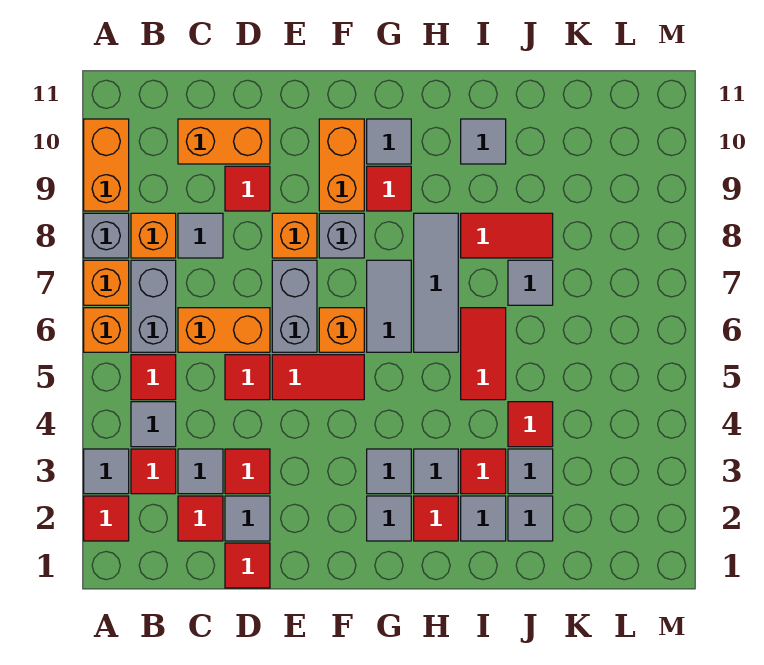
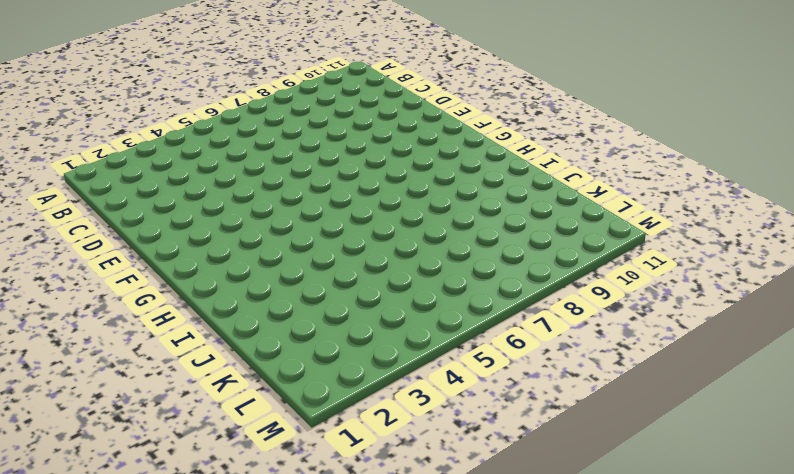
none -> red 1x1 tile [84,496,129,541]
none -> grey 1x1 tile [84,449,129,494]
none -> orange 1x1 brick [84,308,129,352]
none -> orange 1x1 brick [84,260,129,305]

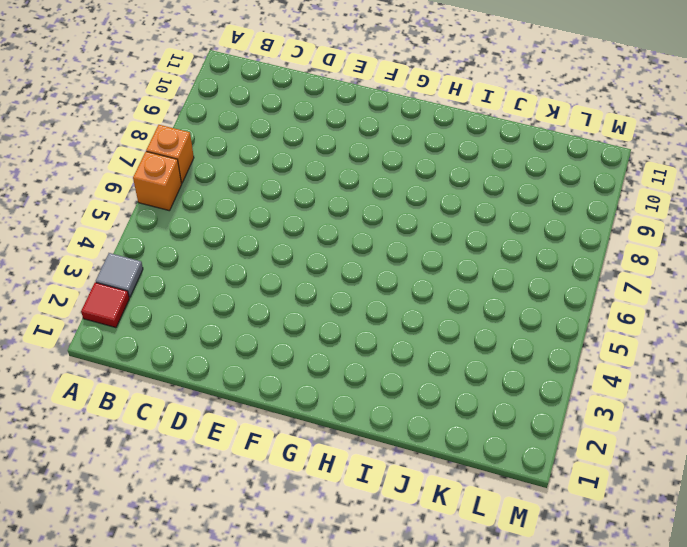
none -> grey 1x1 brick [84,213,129,258]
none -> orange 1x2 brick [84,119,129,211]
none -> red 1x1 tile [131,449,176,494]
none -> grey 1x1 tile [131,402,176,447]

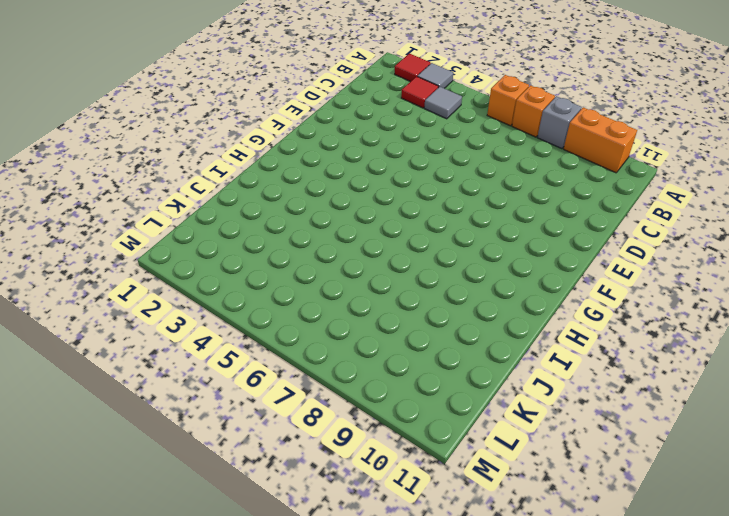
none -> red 1x1 tile [131,355,176,400]
none -> grey 1x2 brick [131,260,176,352]
none -> orange 1x1 brick [131,213,176,258]
none -> red 1x1 tile [178,496,223,541]

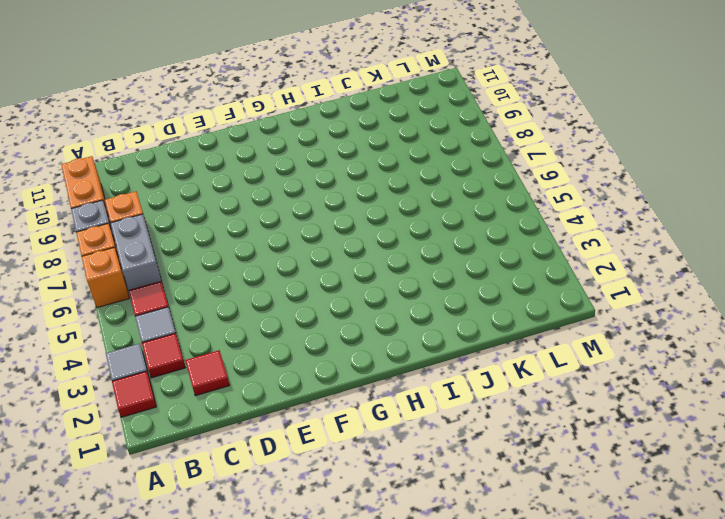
none -> grey 1x1 tile [178,449,223,494]
none -> orange 1x2 brick [178,308,270,352]
none -> grey 1x1 tile [178,213,223,258]
none -> orange 1x2 brick [178,119,270,164]

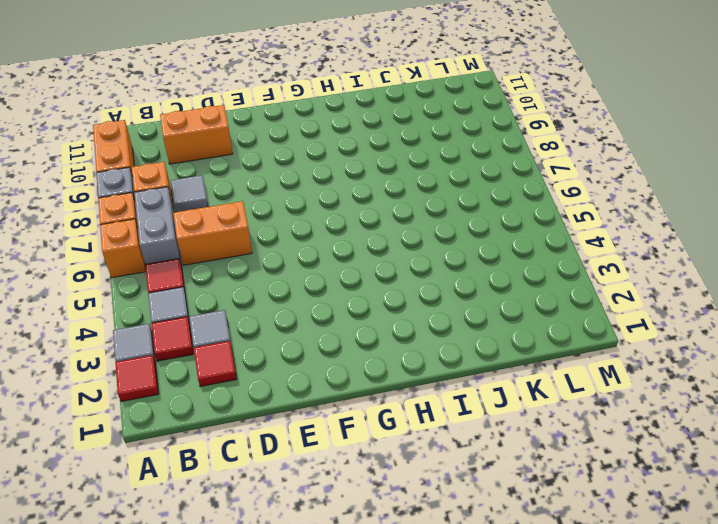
none -> red 1x1 tile [225,543,270,588]
none -> grey 1x1 tile [225,496,270,541]
none -> red 1x1 tile [225,449,270,494]
none -> red 1x1 tile [225,355,270,400]

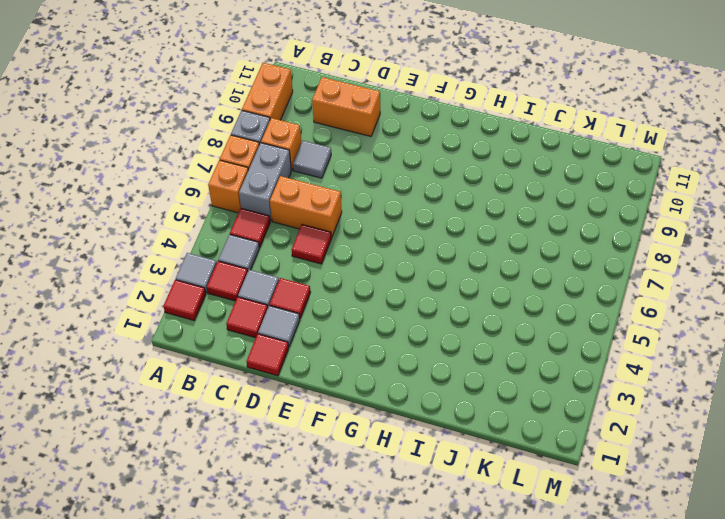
none -> red 1x1 tile [225,166,270,211]
none -> red 1x2 tile [272,355,364,400]
none -> grey 1x2 brick [272,260,317,352]
none -> orange 1x1 brick [272,213,317,258]

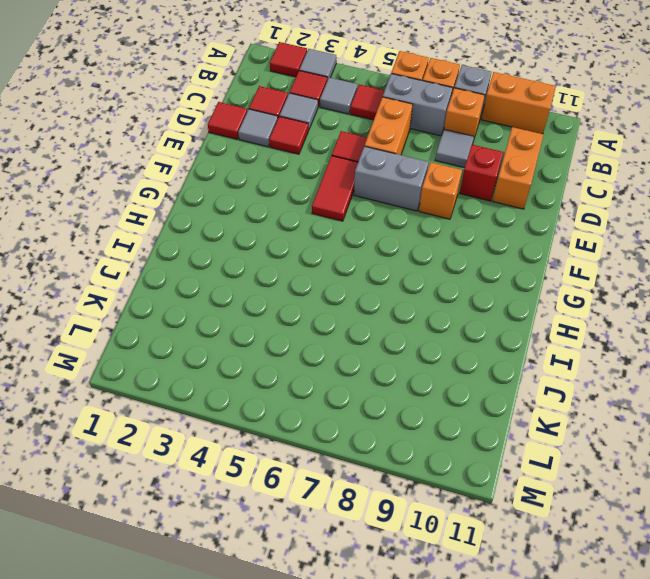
red 1x1 brick [460,145,503,201] -> red 1x1 tile [225,166,270,211]
none -> orange 1x1 brick [319,308,364,352]
none -> grey 1x1 brick [319,213,364,258]
none -> orange 1x2 brick [319,119,364,211]
none -> grey 1x1 tile [367,496,411,541]

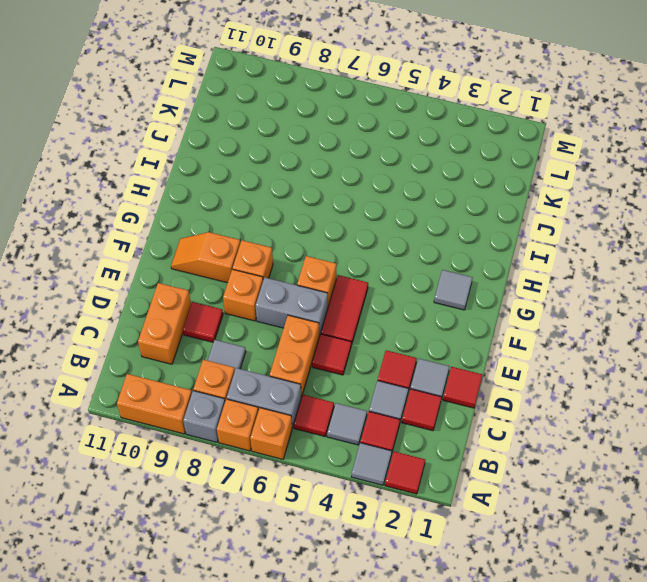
orange 1x1 brick [233,240,273,280] -> grey 1x1 brick [319,213,364,258]
orange 1x2 slope [171,232,240,283] -> orange 1x2 brick [319,119,364,211]
none -> grey 1x1 tile [367,449,411,494]
none -> grey 1x2 tile [367,260,411,352]
none -> red 1x1 tile [367,166,411,211]
none -> grey 1x1 tile [367,119,411,164]

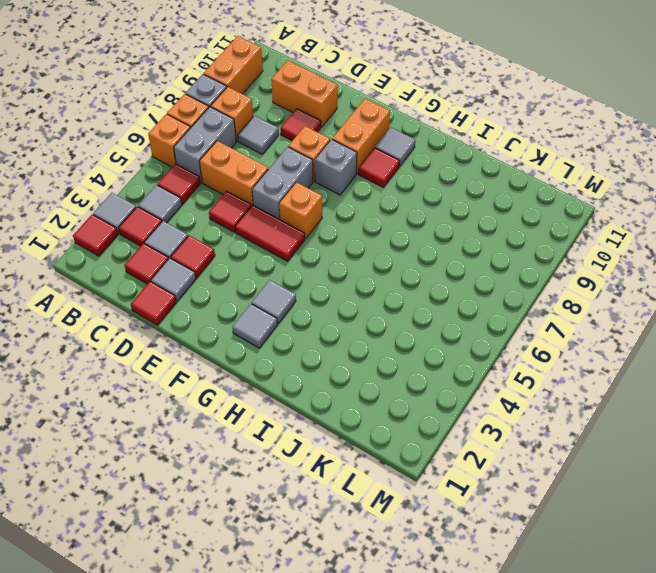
none -> grey 1x2 tile [367,260,411,352]
none -> red 1x1 tile [414,496,458,541]
none -> grey 1x1 tile [414,449,458,494]
none -> grey 1x3 tile [414,213,458,352]

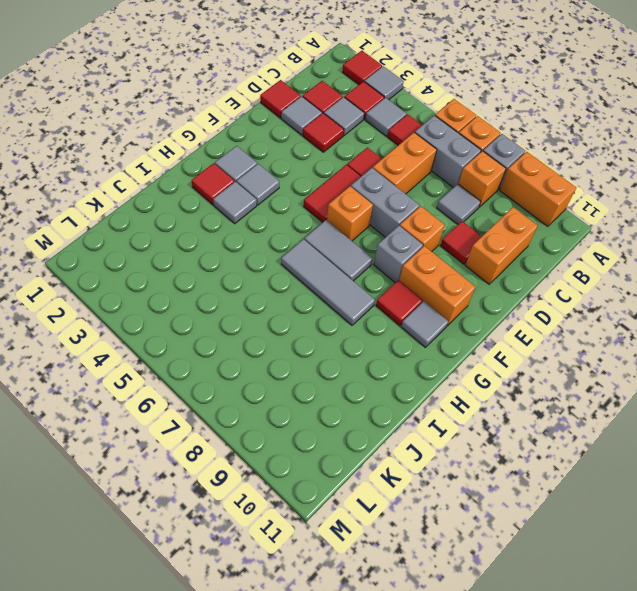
none -> grey 1x1 tile [461,496,506,541]
none -> red 1x1 tile [461,449,506,494]
none -> red 1x2 tile [461,308,506,400]
none -> red 1x2 tile [461,213,553,258]

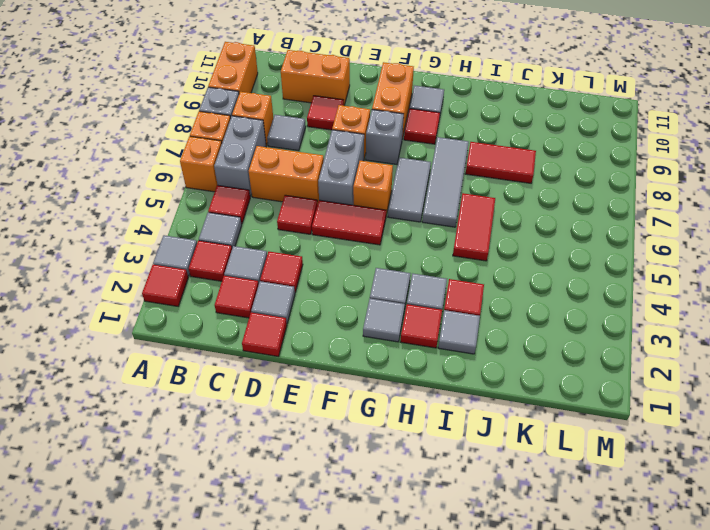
none -> grey 1x1 tile [461,119,506,164]
none -> grey 1x1 tile [508,496,553,541]
none -> grey 1x1 tile [508,449,553,494]
none -> red 1x1 tile [508,402,553,447]

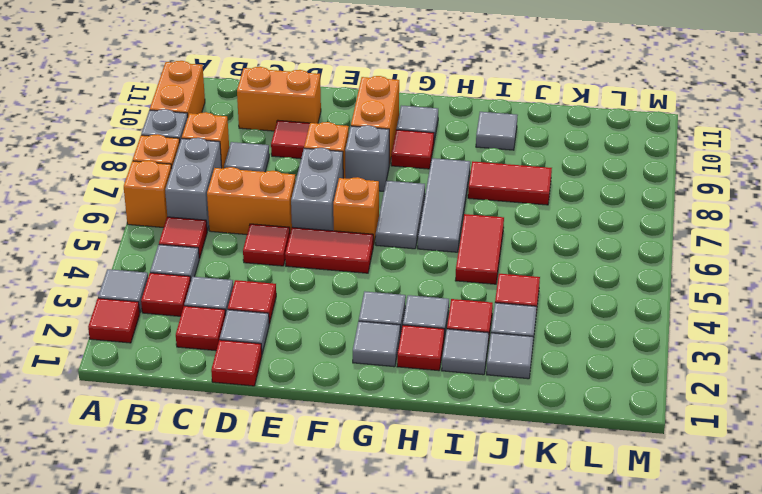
none -> grey 1x1 tile [508,260,553,305]

